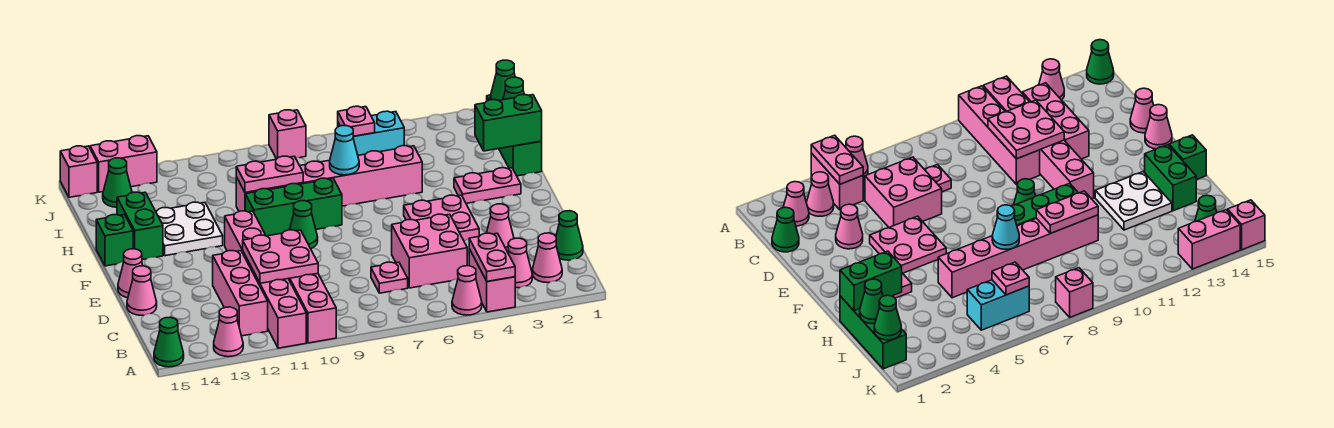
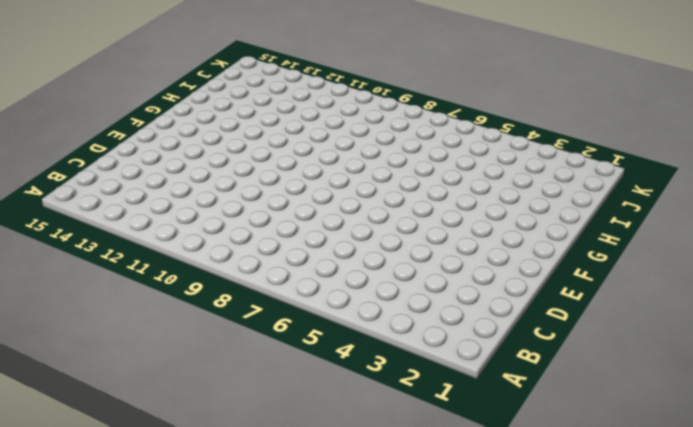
none -> pink 1x2 brick [469,249,515,312]
none -> pink 1x1 cone [452,266,482,315]
none -> pink 1x4 brick [289,274,336,343]
none -> pink 1x6 brick [225,211,306,348]

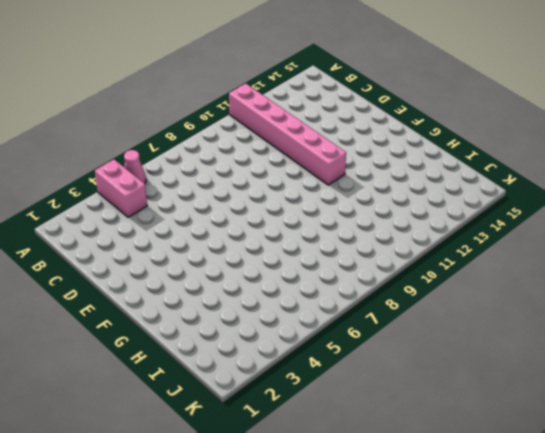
none -> pink 1x4 brick [289,274,336,343]
none -> pink 1x1 cone [214,307,243,357]
none -> green 1x1 cone [154,317,184,367]
none -> pink 1x1 cone [533,233,562,283]

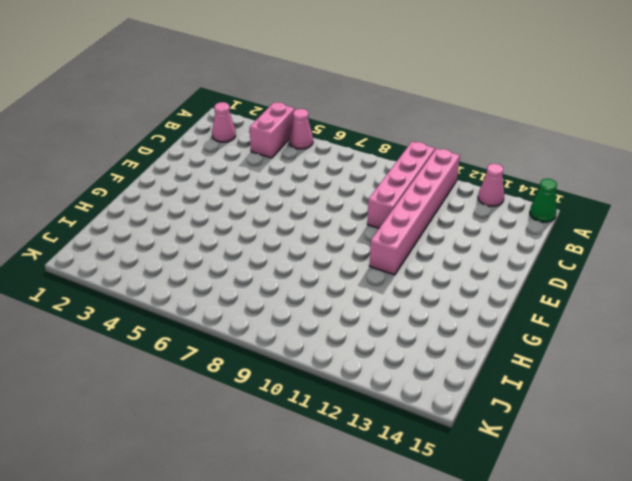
none -> pink 1x1 cone [508,238,532,288]
none -> pink 1x3 brick [213,251,268,336]
none -> green 1x1 cone [556,211,583,260]
none -> pink 2x2 brick [392,214,467,288]

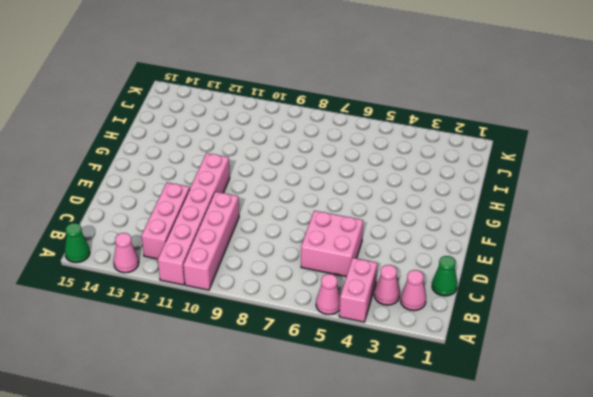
none -> pink 1x1 plate [371,262,408,293]
none -> pink 1x1 cone [487,204,514,252]
none -> pink 1x1 cone [127,266,157,315]
none -> pink 2x2 plate [404,195,479,241]

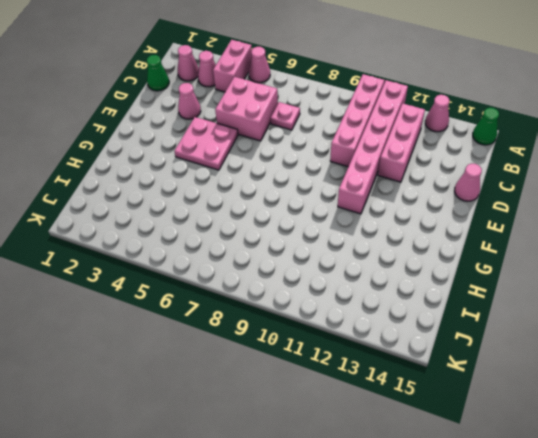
none -> pink 1x1 cone [118,249,143,298]
none -> green 1x1 cone [290,201,318,249]
none -> pink 1x2 plate [454,167,521,203]
none -> green 1x3 brick [245,178,342,236]

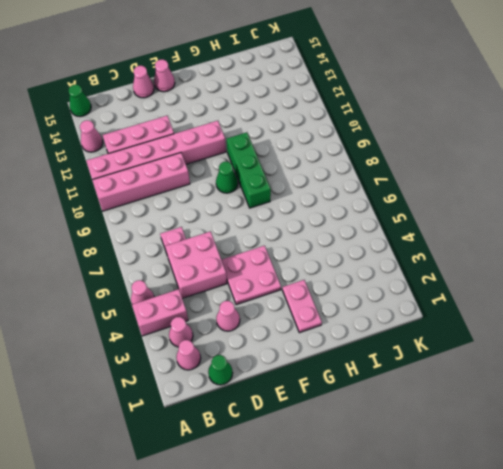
none -> white 2x2 plate [156,202,223,256]
none -> green 1x2 brick [117,192,163,260]
none -> green 1x1 brick [96,215,133,266]
none -> green 1x3 brick [487,95,542,176]

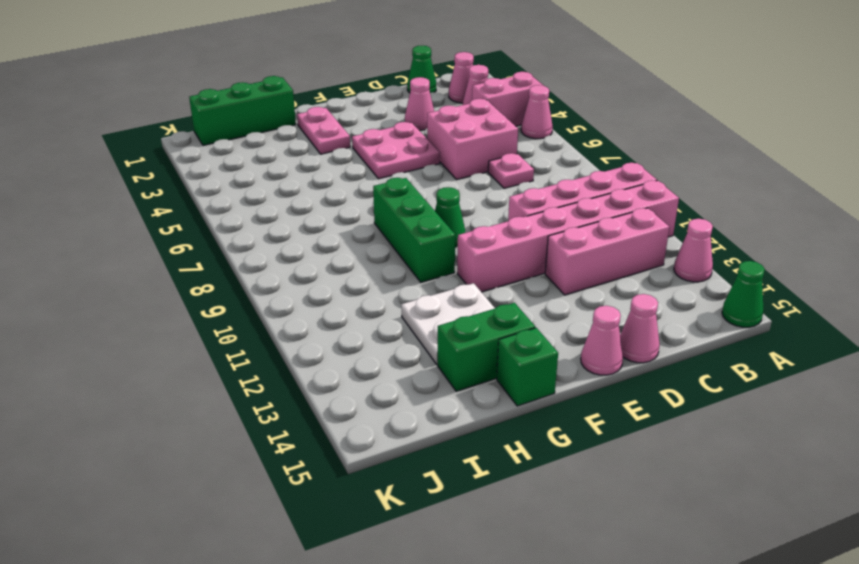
none -> pink 1x6 brick [236,146,422,211]
none -> cyan 1x2 brick [338,111,404,155]
none -> green 1x1 cone [103,158,132,207]
none -> pink 1x1 brick [269,110,306,159]

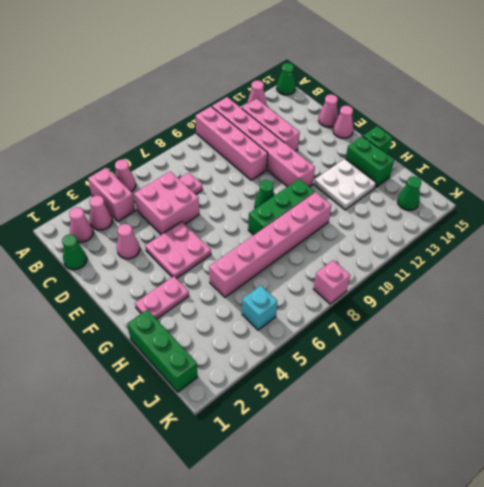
cyan 1x1 brick [242,285,277,330] -> cyan 1x2 brick [338,111,404,155]
none -> pink 1x2 brick [90,136,157,192]
none -> pink 1x1 brick [60,146,97,197]
none -> pink 1x2 plate [469,233,515,282]
none -> pink 2x2 plate [243,230,318,283]

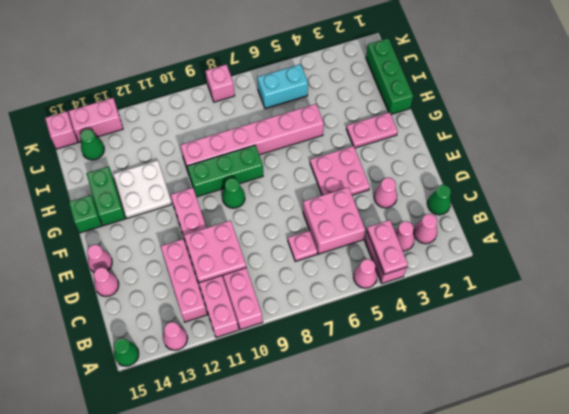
none -> green 1x2 brick [475,95,542,151]
none -> cyan 1x1 cone [330,126,359,175]
none -> pink 1x2 plate [236,156,303,193]
none -> green 1x1 cone [503,77,524,100]

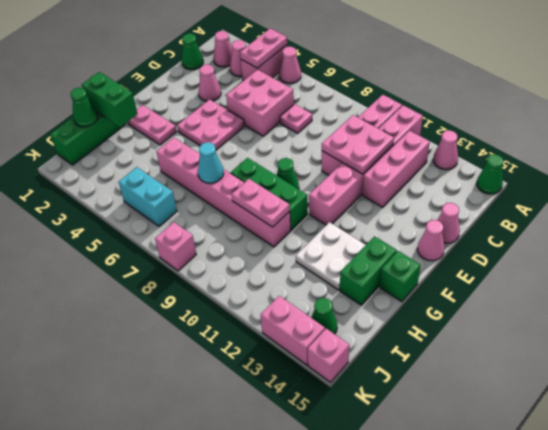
none -> green 1x1 cone [490,60,515,101]
none -> pink 1x1 plate [338,106,375,136]

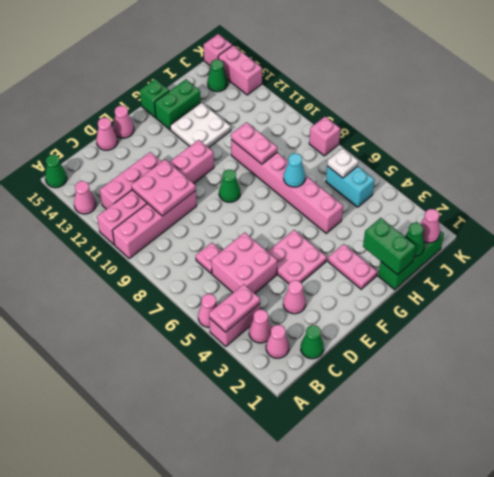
pink 1x1 cone [420,209,440,243] -> green 1x1 cone [490,60,515,101]
white 1x1 plate [327,148,358,178] -> pink 1x1 plate [338,106,375,136]
none -> green 1x3 brick [245,178,342,236]

